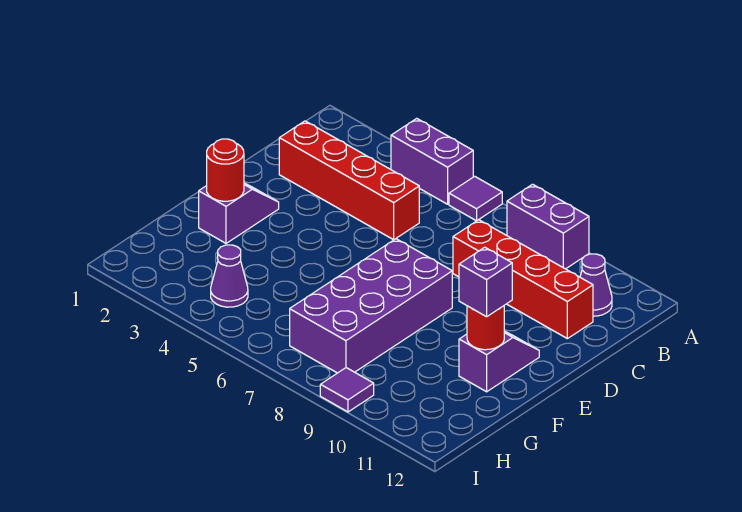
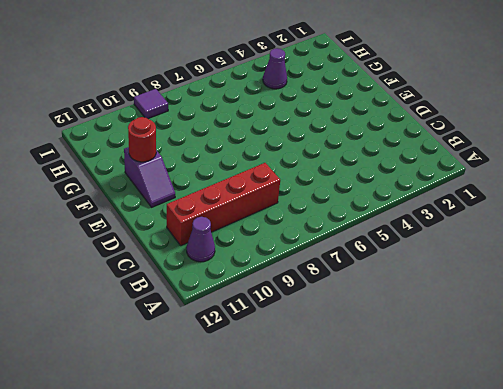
none -> purple 1x2 brick [391,118,473,204]
none -> purple 1x1 tile [449,176,502,221]
none -> purple 1x2 brick [507,184,589,269]

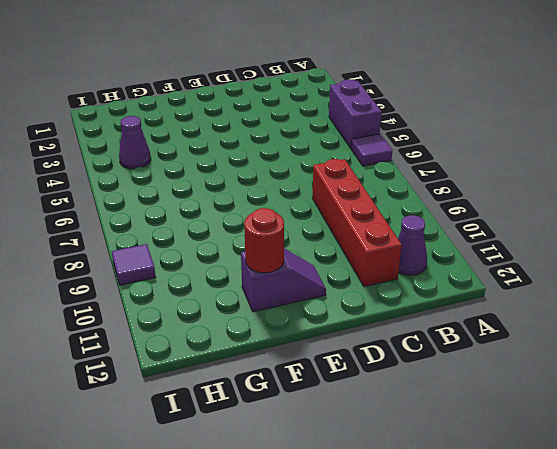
none -> purple 1x2 brick [507,184,589,269]
none -> red 1x4 brick [279,121,419,240]
none -> purple 1x2 slope [199,183,279,243]

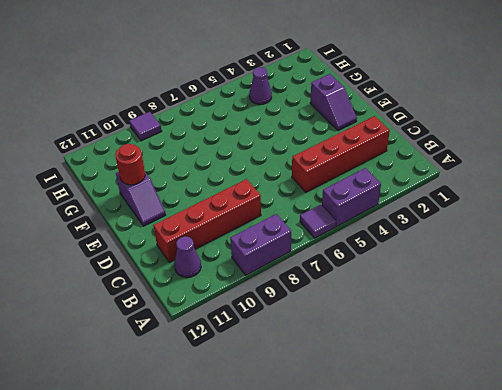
none -> purple 2x4 brick [290,239,452,373]
none -> red 1x1 round brick [207,139,244,201]
none -> purple 1x1 brick [459,247,512,317]

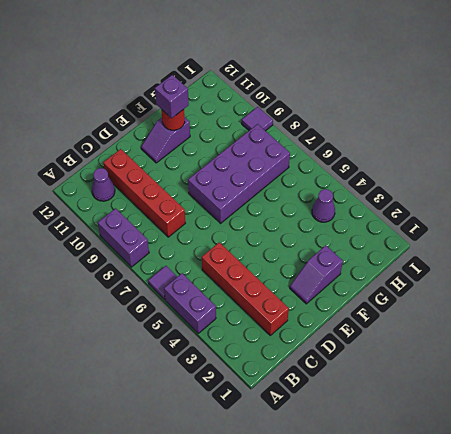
none -> red 1x1 round brick [207,139,244,201]

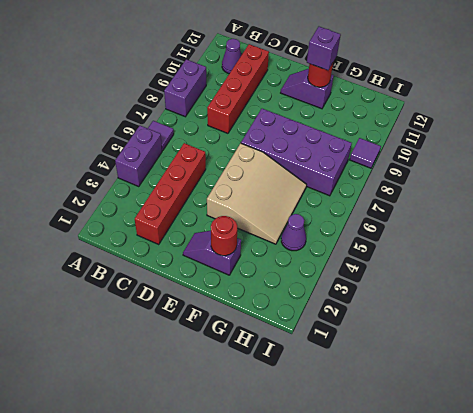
tan 3x3 slope [207,143,307,244] -> none

